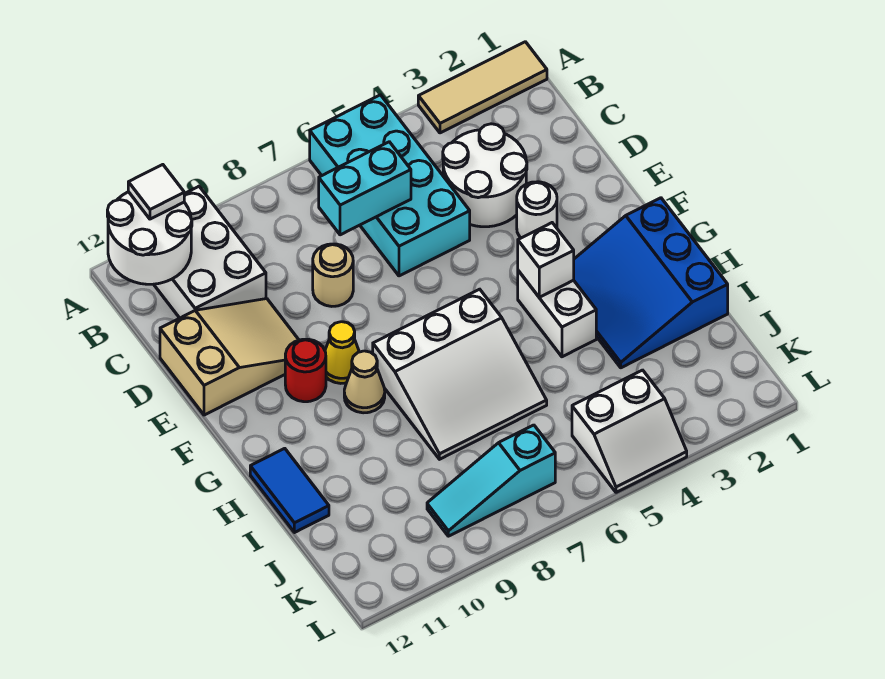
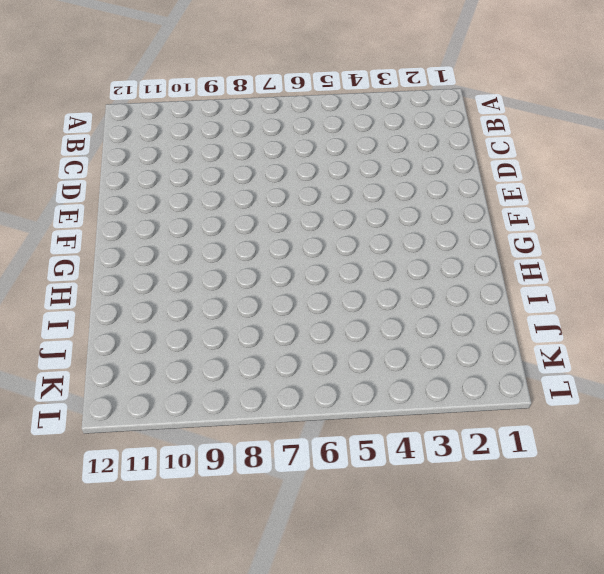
none -> tan 1x3 tile [418,42,547,133]
none -> cyan 2x4 brick [310,95,470,276]
none -> white 2x3 brick [154,186,266,318]

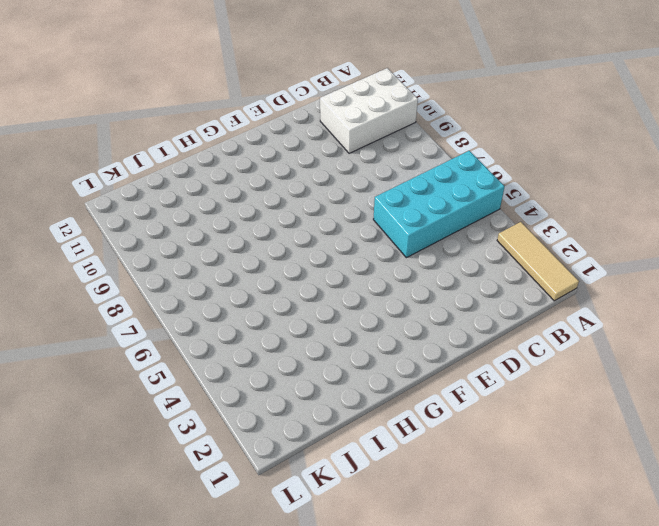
none -> white 2x2 round brick [443,124,527,227]
none -> tan 1x1 round brick [313,244,353,306]
none -> tan 2x3 slope [160,299,299,415]

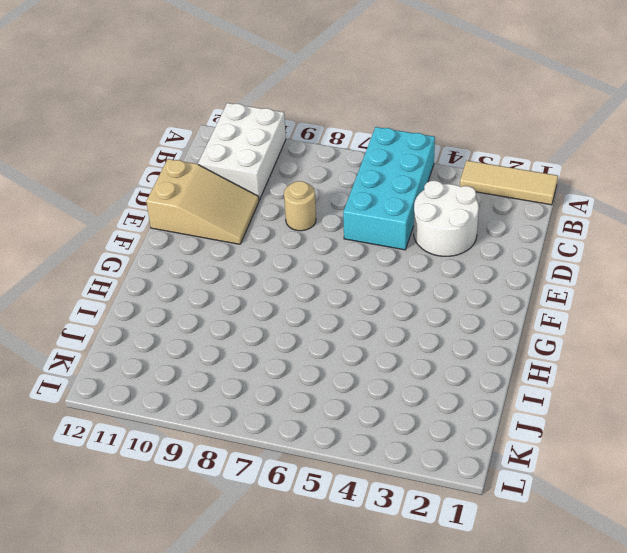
none -> white 1x1 round brick [517,182,557,238]
none -> yellow 1x1 cone [325,322,359,383]
none -> red 1x1 round brick [285,339,326,402]

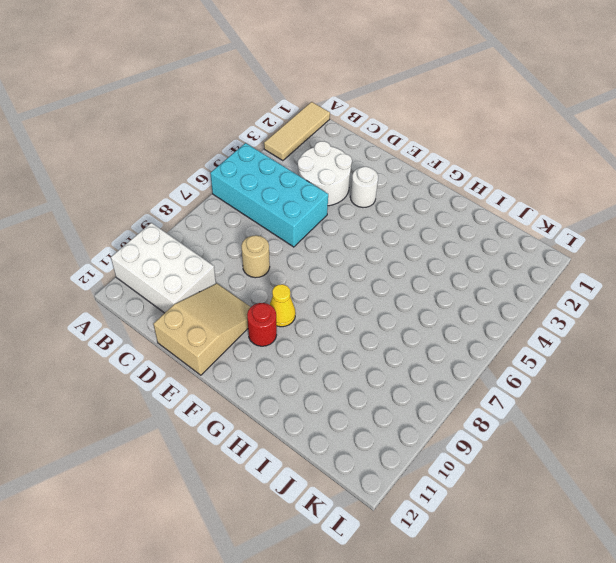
none -> blue 3x3 slope [574,198,728,368]
none -> white 1x2 brick [518,271,596,357]
none -> white 3x3 slope [373,289,547,459]

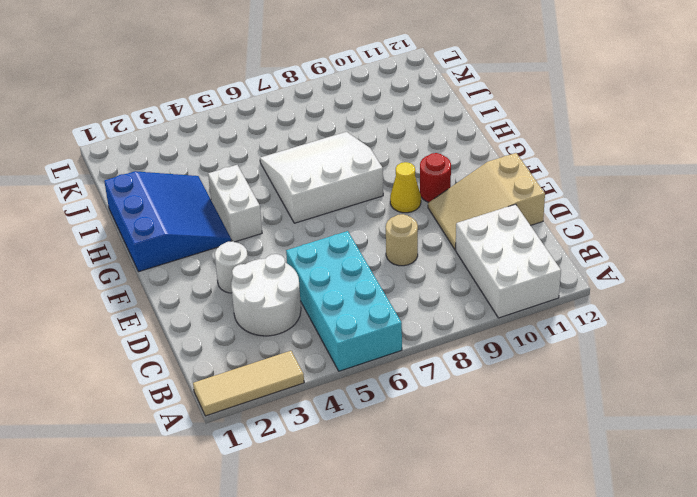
none -> tan 1x1 cone [344,351,385,413]
none -> blue 1x2 tile [250,448,329,533]
none -> white 2x2 slope [572,370,687,492]

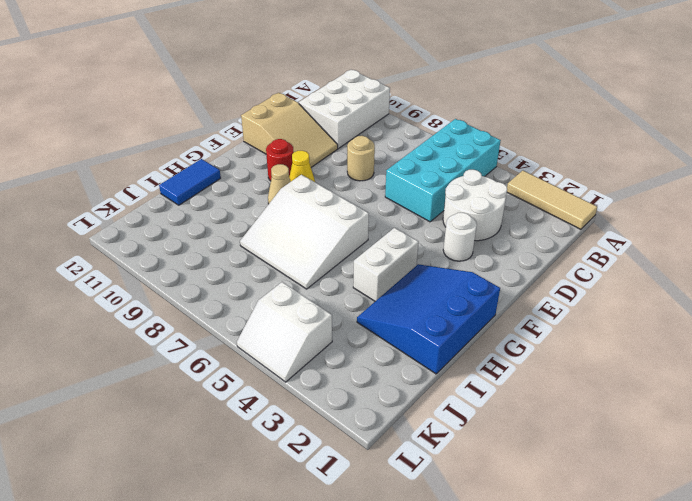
none -> cyan 1x3 slope [427,425,555,536]
none -> white 2x2 round brick [107,192,192,284]
none -> cyan 1x2 brick [319,142,411,235]

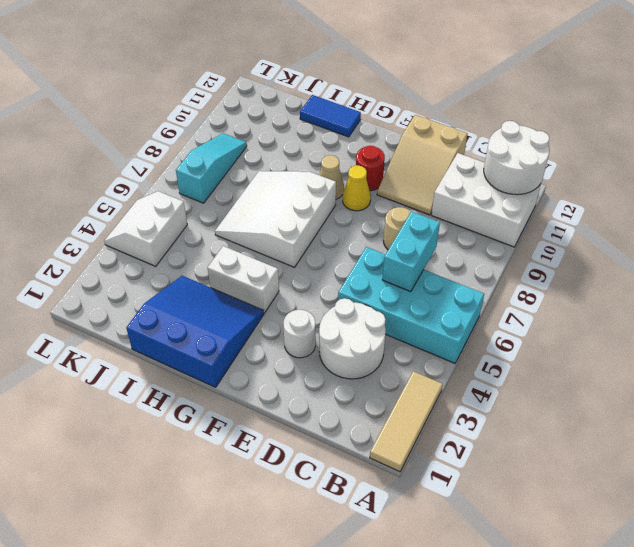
none -> white 1x1 brick [518,223,574,297]
none -> white 1x1 tile [128,165,184,219]

